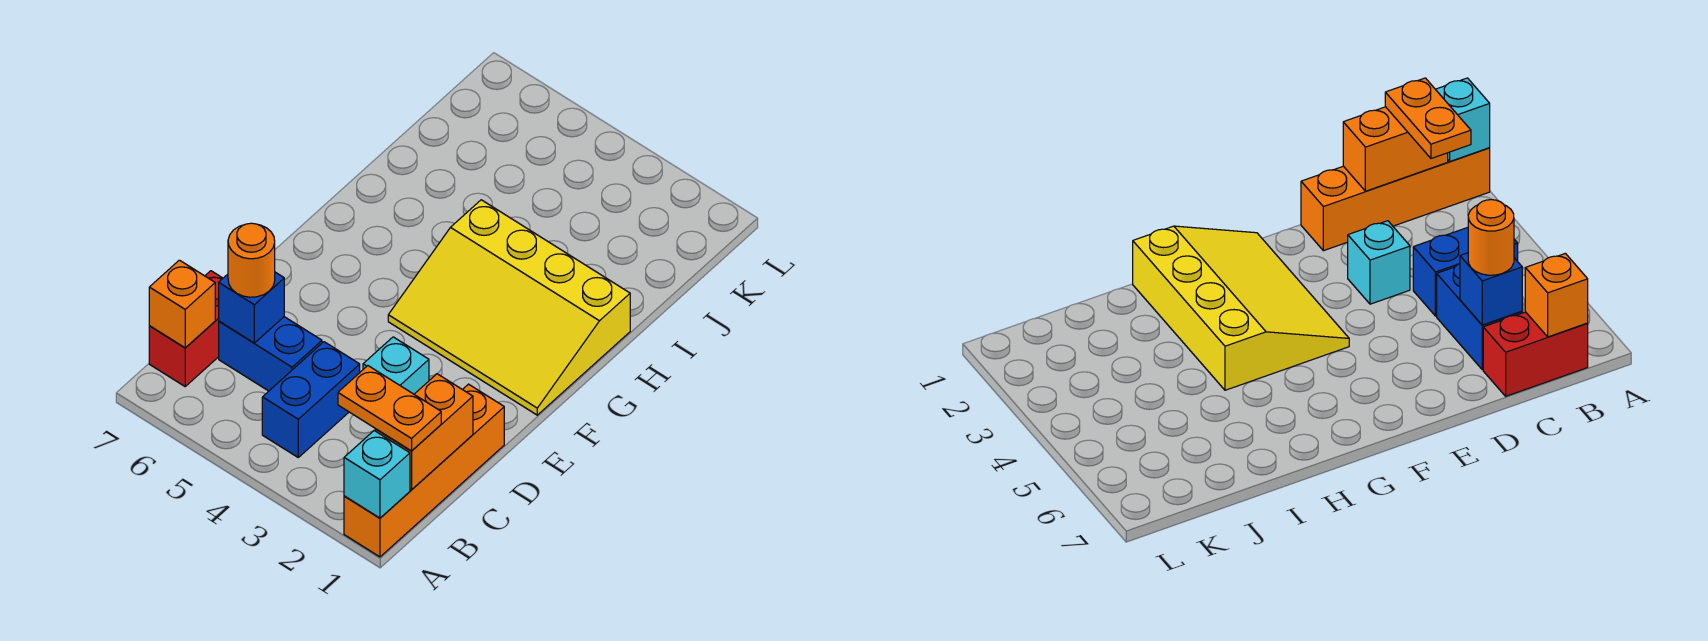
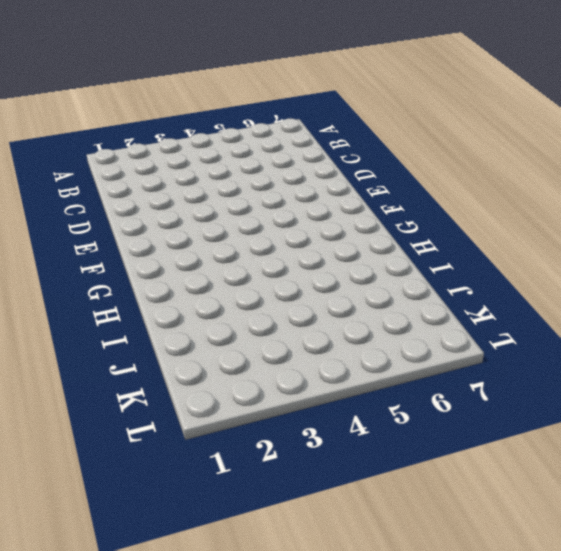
none -> orange 1x4 brick [344,384,504,557]
none -> blue 1x2 brick [262,342,360,457]
none -> red 1x2 brick [149,271,223,386]

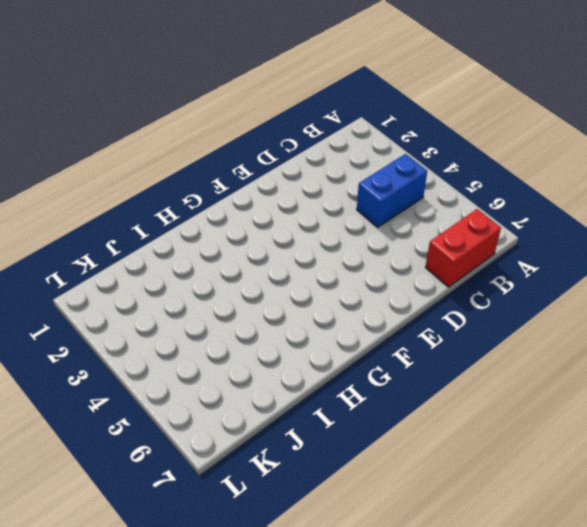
none -> orange 1x4 brick [344,384,504,557]
none -> blue 1x2 brick [219,317,322,391]
none -> cyan 1x1 brick [363,337,429,394]

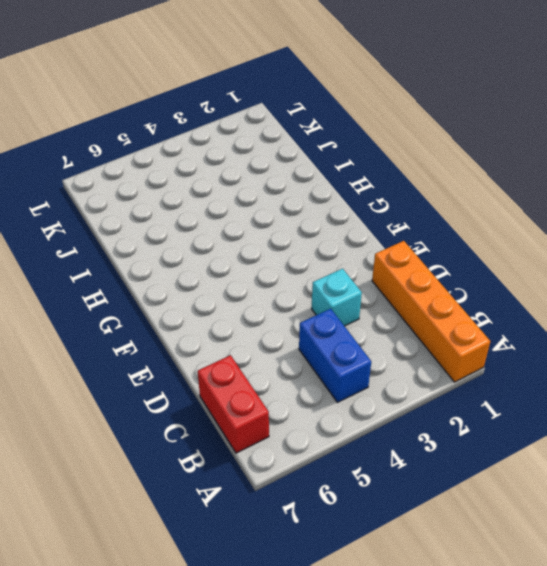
none -> blue 1x2 brick [219,317,322,391]
none -> yellow 3x4 slope [388,200,630,415]
none -> cyan 1x1 brick [344,431,410,518]

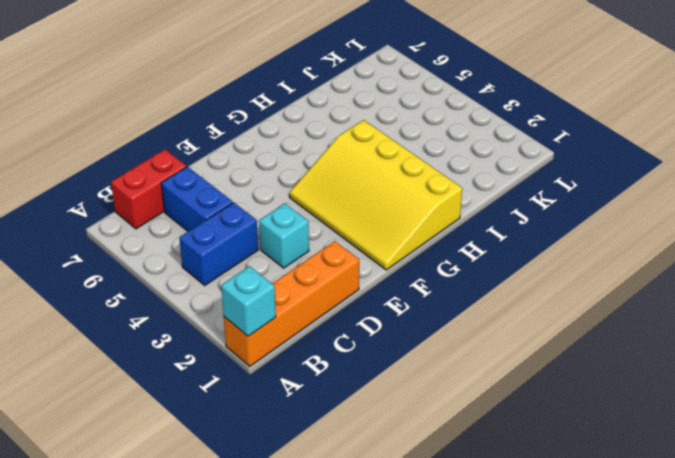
none -> orange 1x2 brick [376,374,473,490]
none -> orange 1x1 brick [149,260,215,348]
none -> blue 1x1 brick [219,272,284,343]

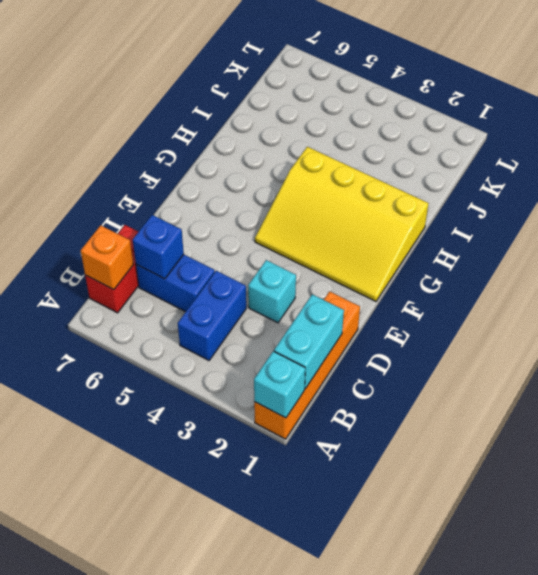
cyan 1x2 brick [274,294,344,388] -> orange 1x2 brick [376,374,473,490]
none -> orange 1x2 plate [338,366,441,451]
none -> orange 1x1 round brick [228,223,275,297]

